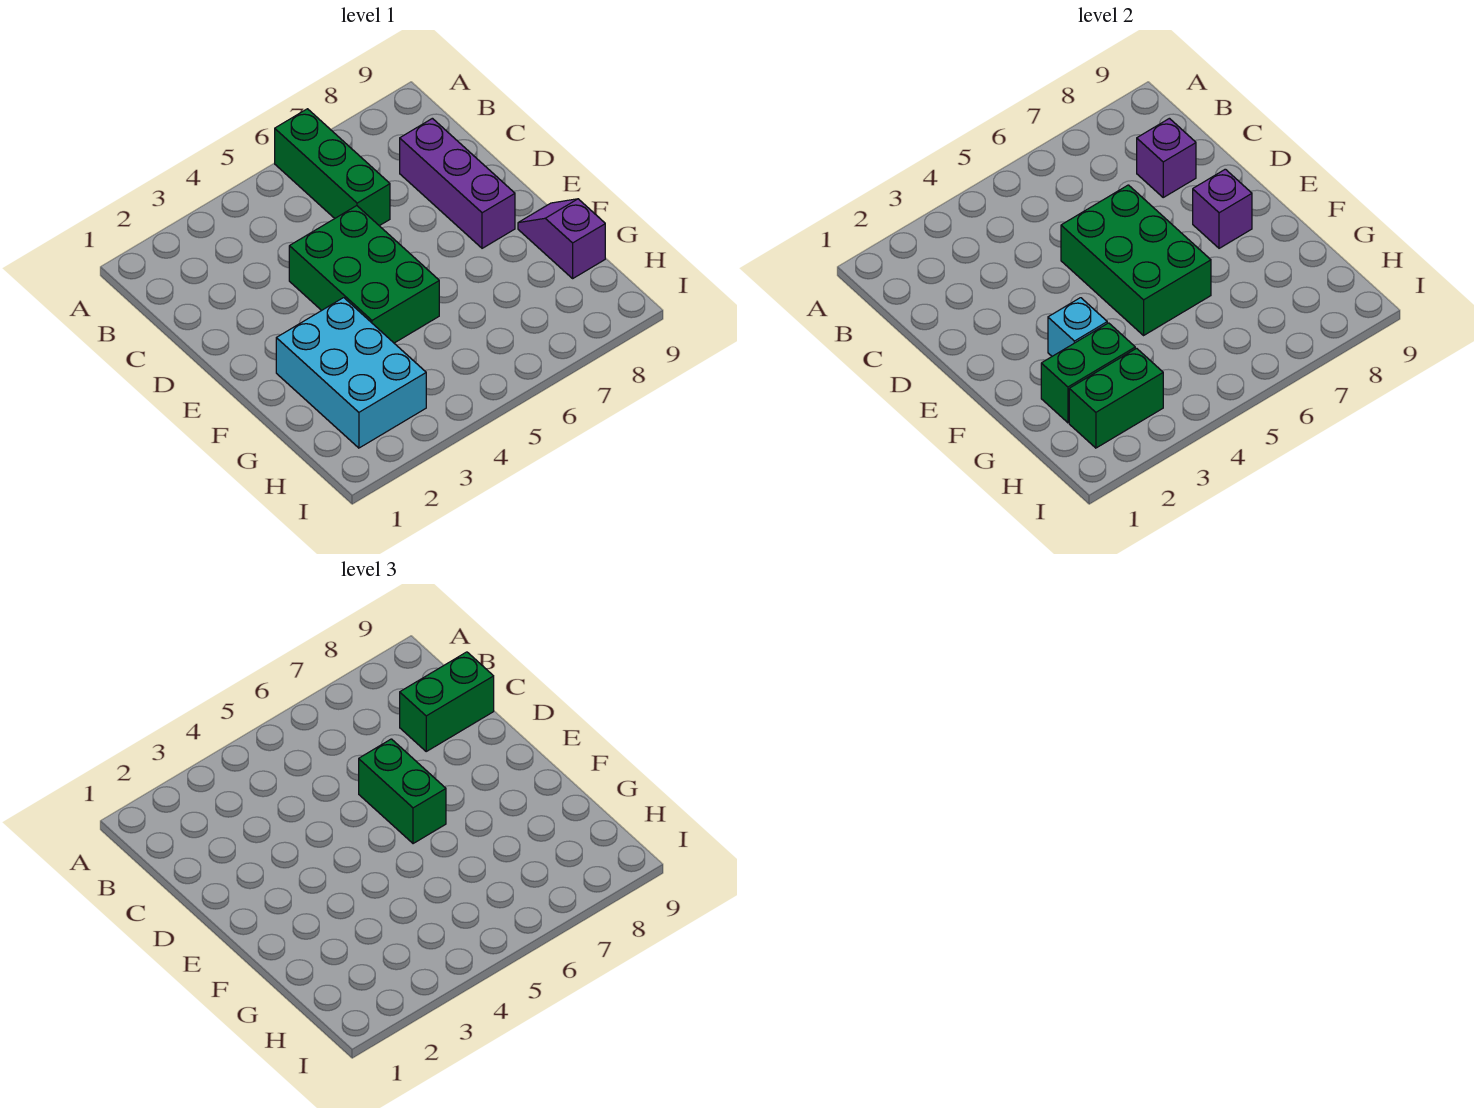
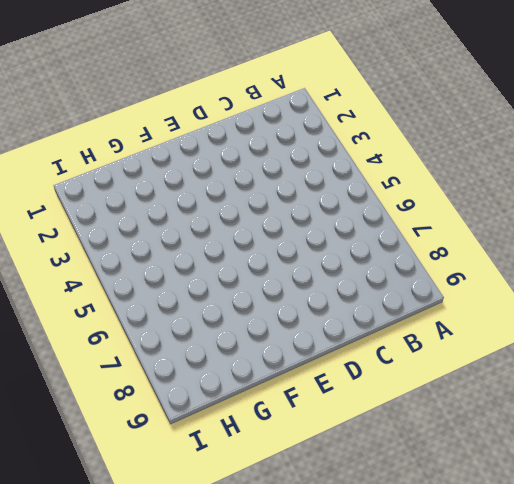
none -> green 1x3 brick [275,109,390,226]
none -> purple 1x3 brick [400,118,515,248]
none -> green 2x3 brick [289,206,439,343]

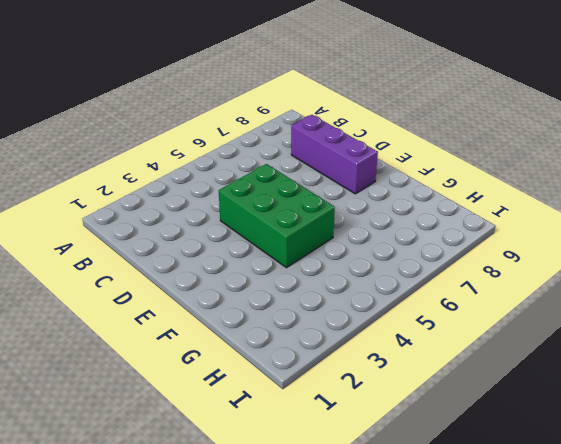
none -> green 1x3 brick [275,109,390,226]
none -> cyan 2x3 brick [276,298,426,448]
none -> purple 1x2 slope [518,199,605,278]

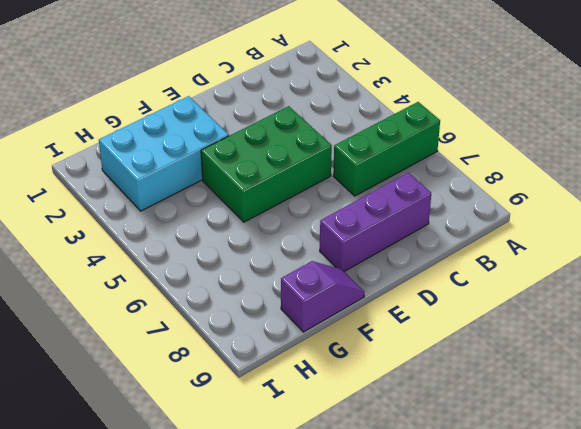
none -> purple 1x1 brick [1137,118,1196,197]
none -> green 2x3 brick [1061,185,1211,335]
none -> purple 1x1 brick [1193,169,1252,248]

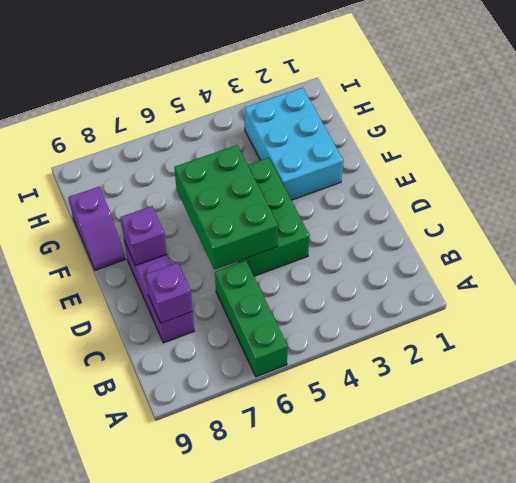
none -> cyan 1x1 brick [1048,298,1107,356]
none -> green 1x2 brick [1041,323,1135,423]
none -> green 1x2 brick [1069,348,1163,448]

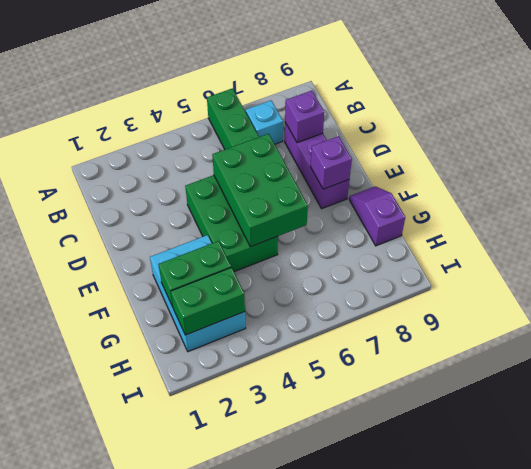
cyan 1x1 brick [246,100,283,144] -> cyan 1x1 brick moved to [1048,298,1107,356]
none -> green 1x2 brick [400,652,494,751]
none -> green 1x2 brick [359,739,446,844]

